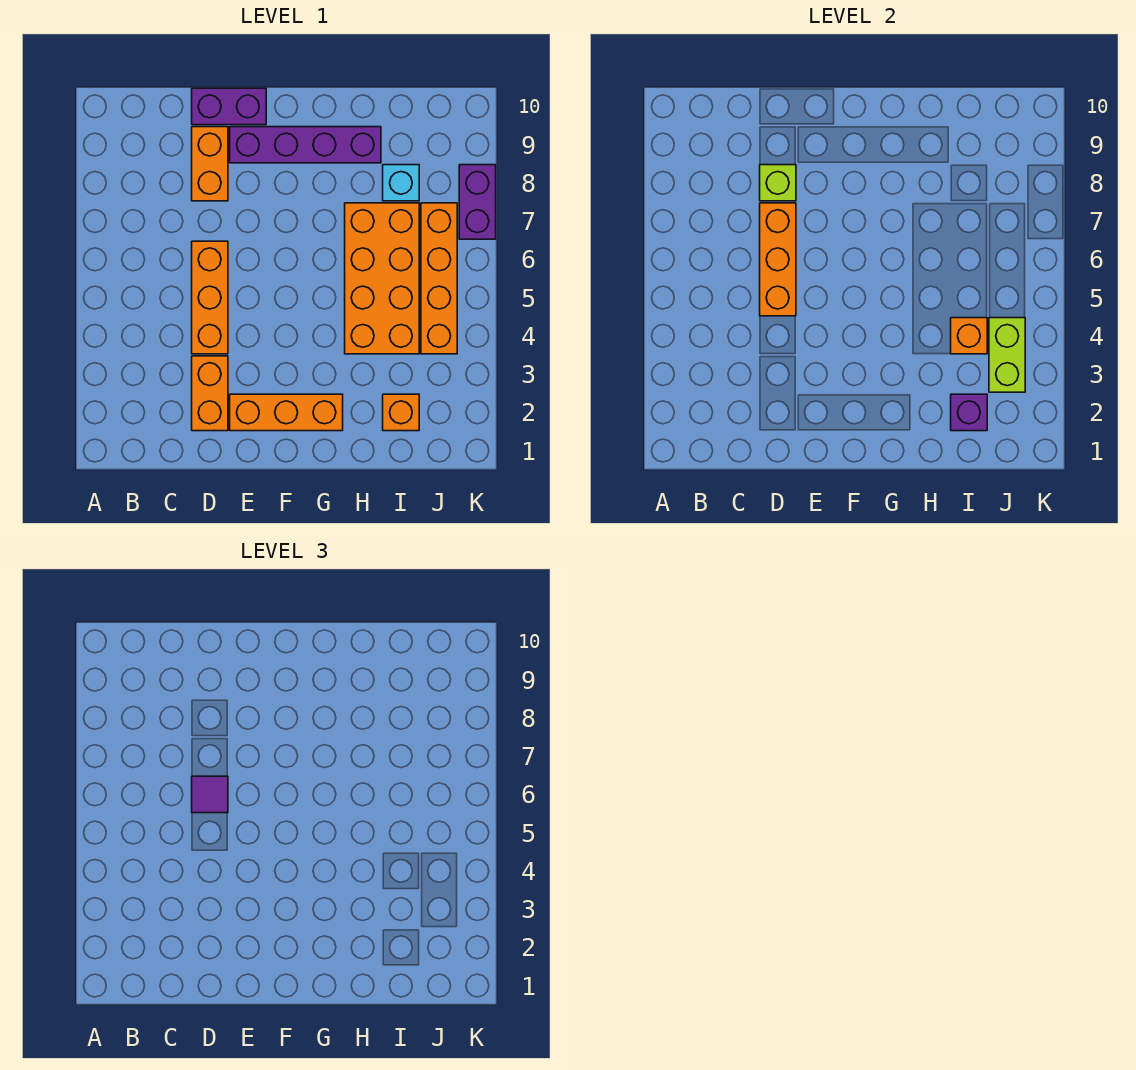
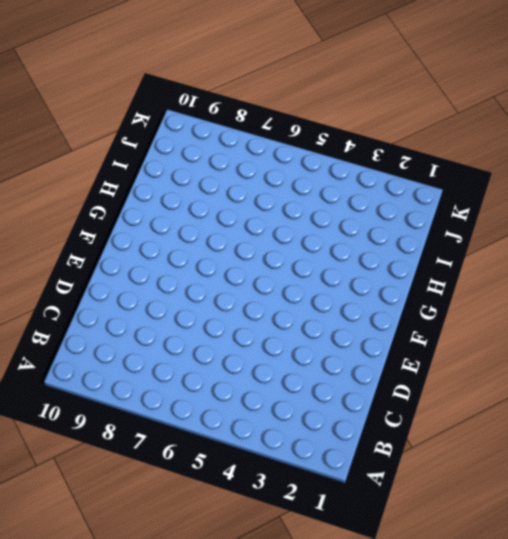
none -> orange 1x2 brick [192,356,228,431]
none -> orange 1x3 brick [192,241,228,354]
none -> orange 1x2 brick [192,127,228,201]

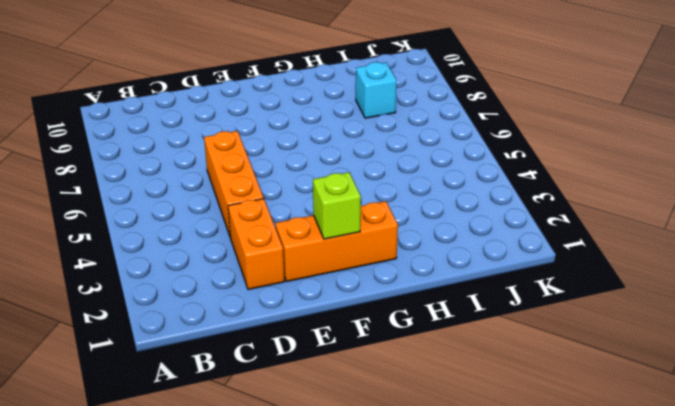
lime 1x1 brick [313,172,361,239] -> lime 1x1 brick moved to [760,165,796,201]
none -> orange 1x2 brick [192,127,228,201]
none -> purple 1x2 brick [192,88,266,125]
none -> purple 1x4 brick [230,127,381,163]

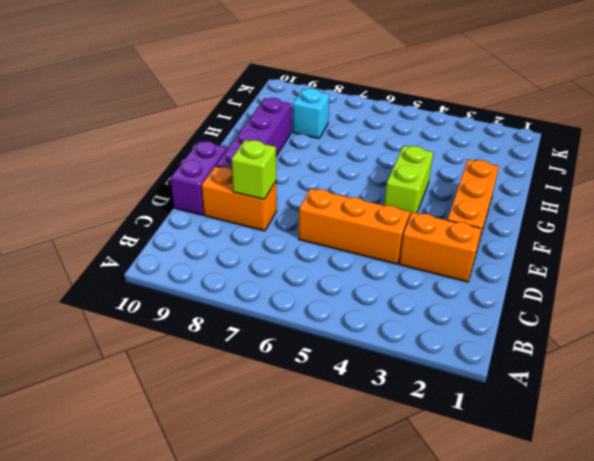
lime 1x2 brick [384,146,433,218] -> lime 1x2 brick turned to [989,318,1025,392]
none -> orange 2x4 brick [345,203,419,354]
none -> orange 1x1 brick [383,394,419,431]
none -> orange 1x4 brick [421,203,457,354]

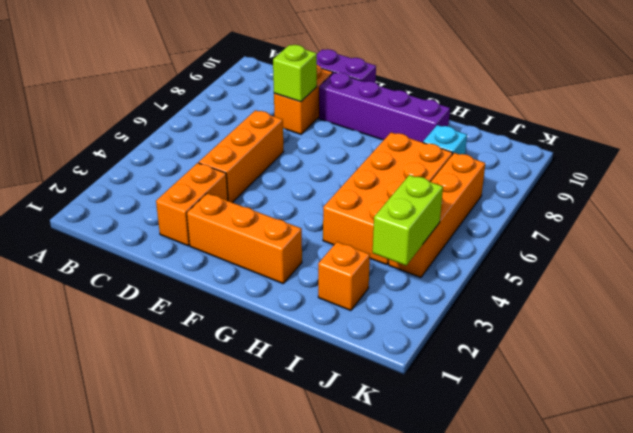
none -> purple 1x2 brick [459,165,496,239]
none -> orange 1x3 brick [760,203,796,316]
none -> purple 1x1 brick [951,394,987,431]

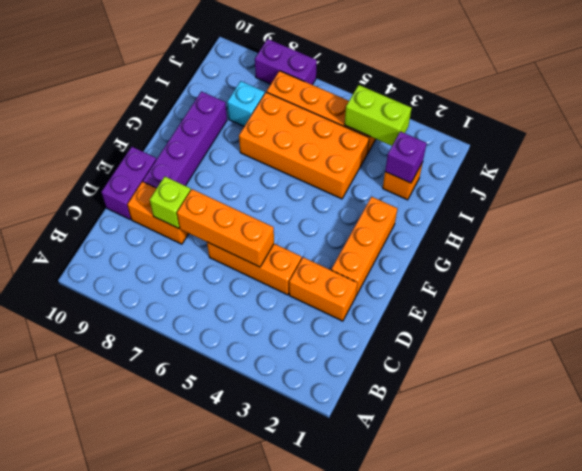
none -> orange 1x1 brick [951,318,987,354]
none -> purple 1x1 tile [192,776,228,813]

